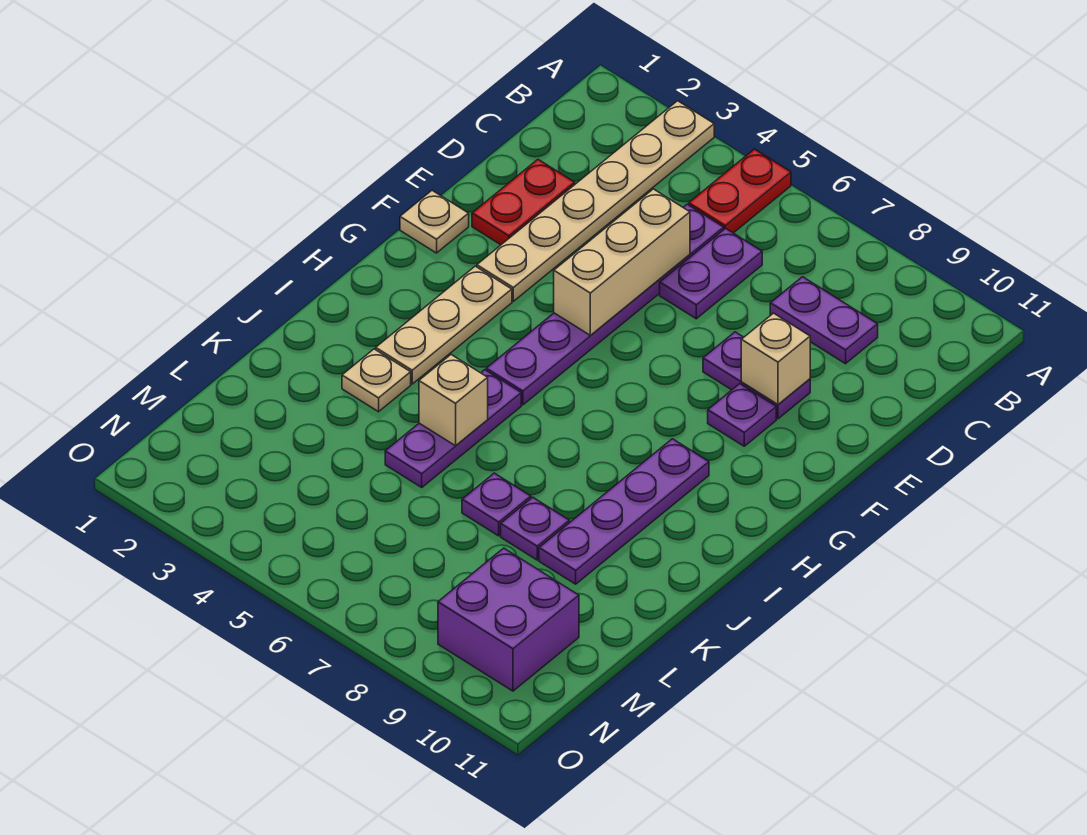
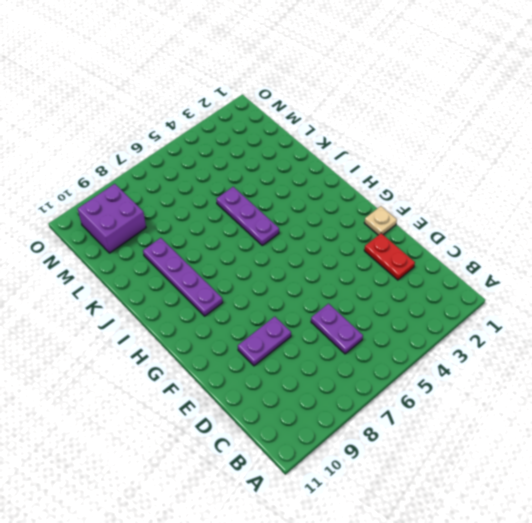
none -> tan 1x6 plate [477,101,714,301]
none -> red 1x2 plate [689,149,791,233]
none -> purple 1x6 plate [486,204,724,405]

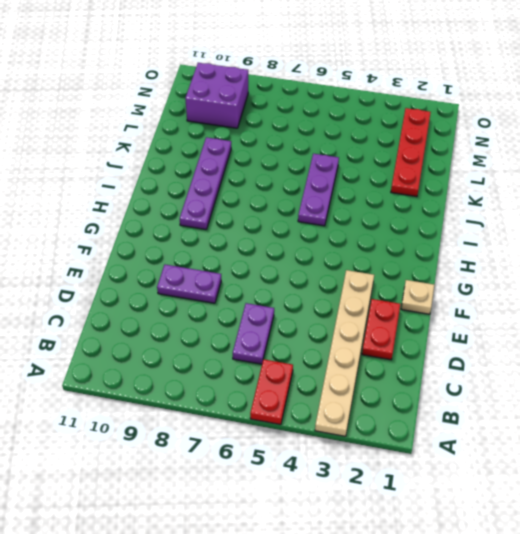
red 1x4 plate [391,108,431,197] -> none
none -> purple 1x6 plate [486,204,724,405]
none -> purple 1x2 plate [770,277,878,364]
none -> purple 1x1 plate [708,384,776,446]

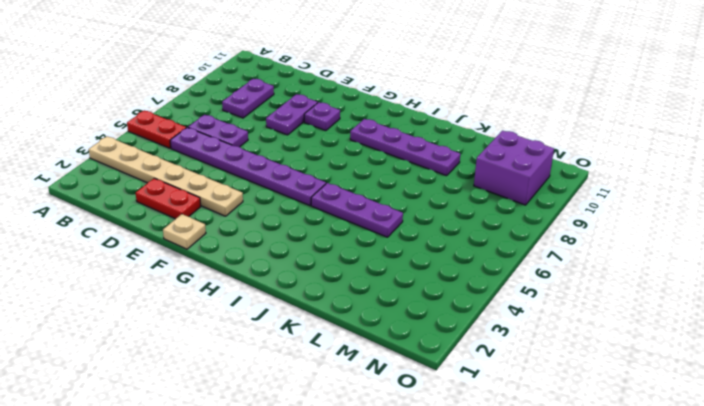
none -> tan 1x3 plate [376,266,512,384]
none -> tan 1x1 plate [342,349,411,412]
none -> purple 1x1 plate [462,473,531,536]

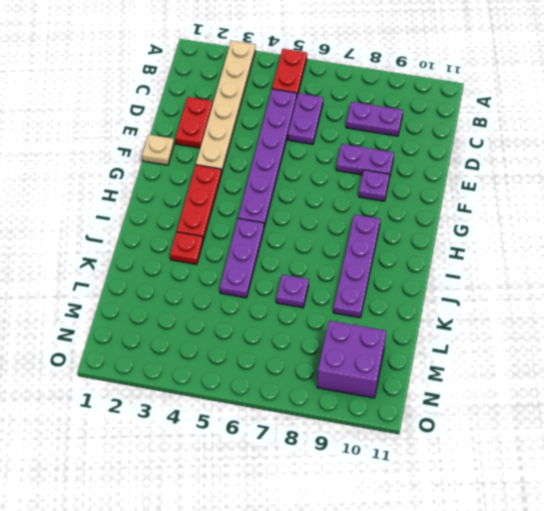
red 1x3 plate [177,165,221,240] -> tan 1x3 plate [376,266,512,384]
red 1x1 plate [170,232,203,265] -> tan 1x1 plate [342,349,411,412]
none -> purple 1x1 plate [501,497,569,560]
none -> tan 1x3 brick [554,189,690,336]
none -> tan 1x1 brick [741,313,810,405]

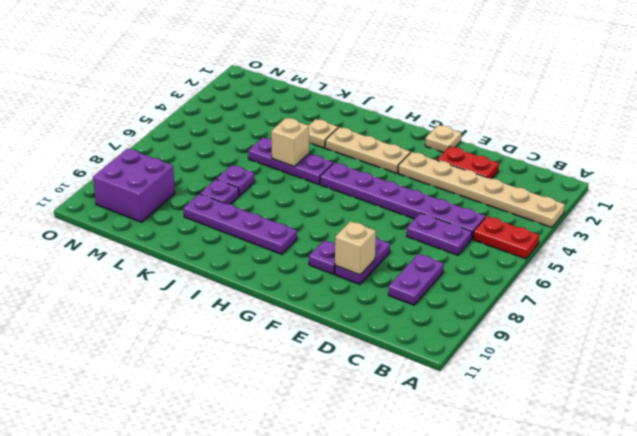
none -> tan 1x3 brick [554,189,690,336]

